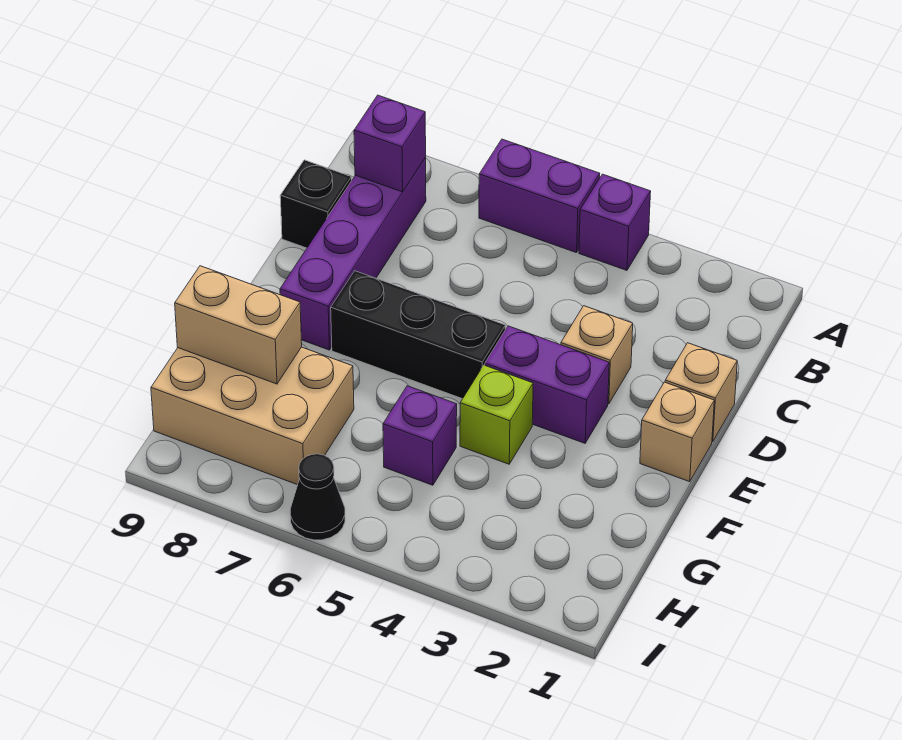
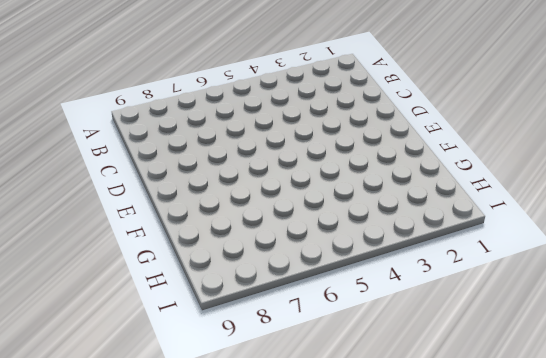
none -> purple 1x1 brick [579,174,651,270]
none -> purple 1x2 brick [479,139,600,253]
none -> purple 1x4 brick [280,158,426,350]

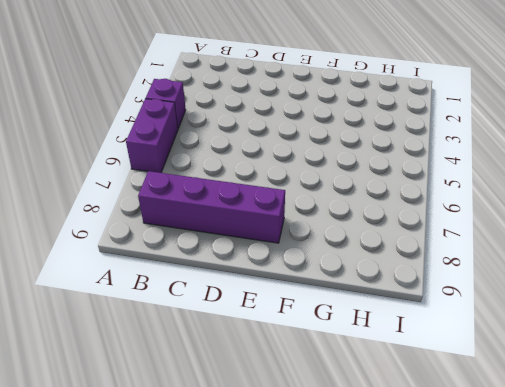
none -> black 1x1 brick [280,160,352,248]
none -> tan 1x1 brick [665,343,737,442]
none -> tan 1x1 brick [561,306,633,404]

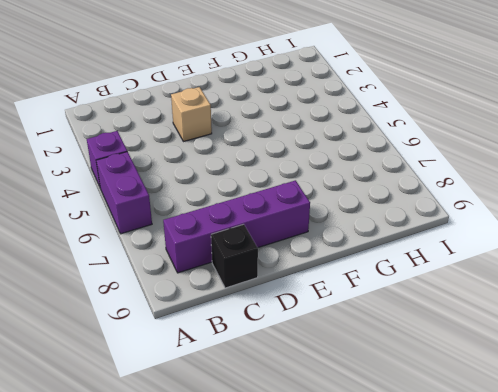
none -> tan 1x1 brick [665,343,737,442]
none -> tan 1x1 brick [640,382,714,482]
none -> purple 1x2 brick [485,326,609,443]

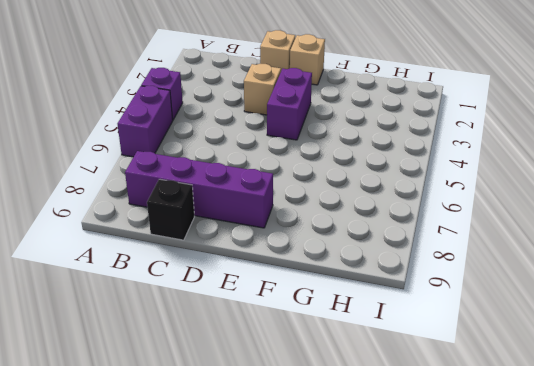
none -> black 1x3 brick [331,271,506,399]
none -> lime 1x1 brick [460,365,533,464]
none -> purple 1x1 brick [383,386,457,485]

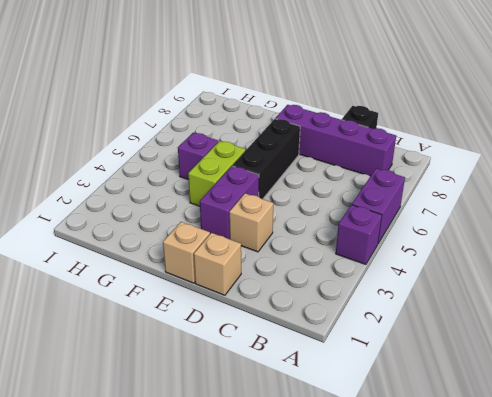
lime 1x2 brick [188,141,245,206] -> lime 1x1 brick [460,365,533,464]
none -> tan 2x3 brick [151,347,354,485]
none -> black 1x1 cone [290,454,345,540]
none -> purple 1x1 brick [354,95,426,192]

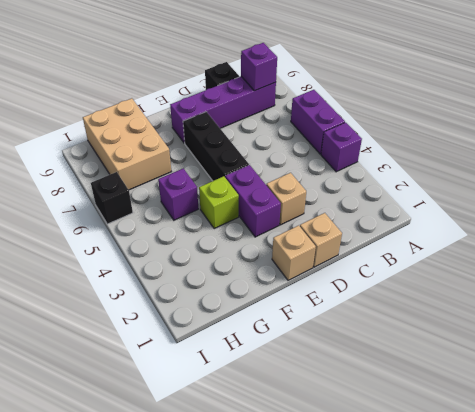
black 1x1 brick [91,172,133,224] -> black 1x1 cone [290,454,345,540]
none -> tan 1x2 brick [175,266,302,384]

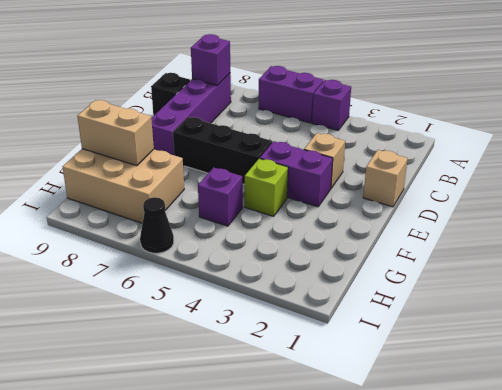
none -> tan 1x1 brick [640,382,714,482]

